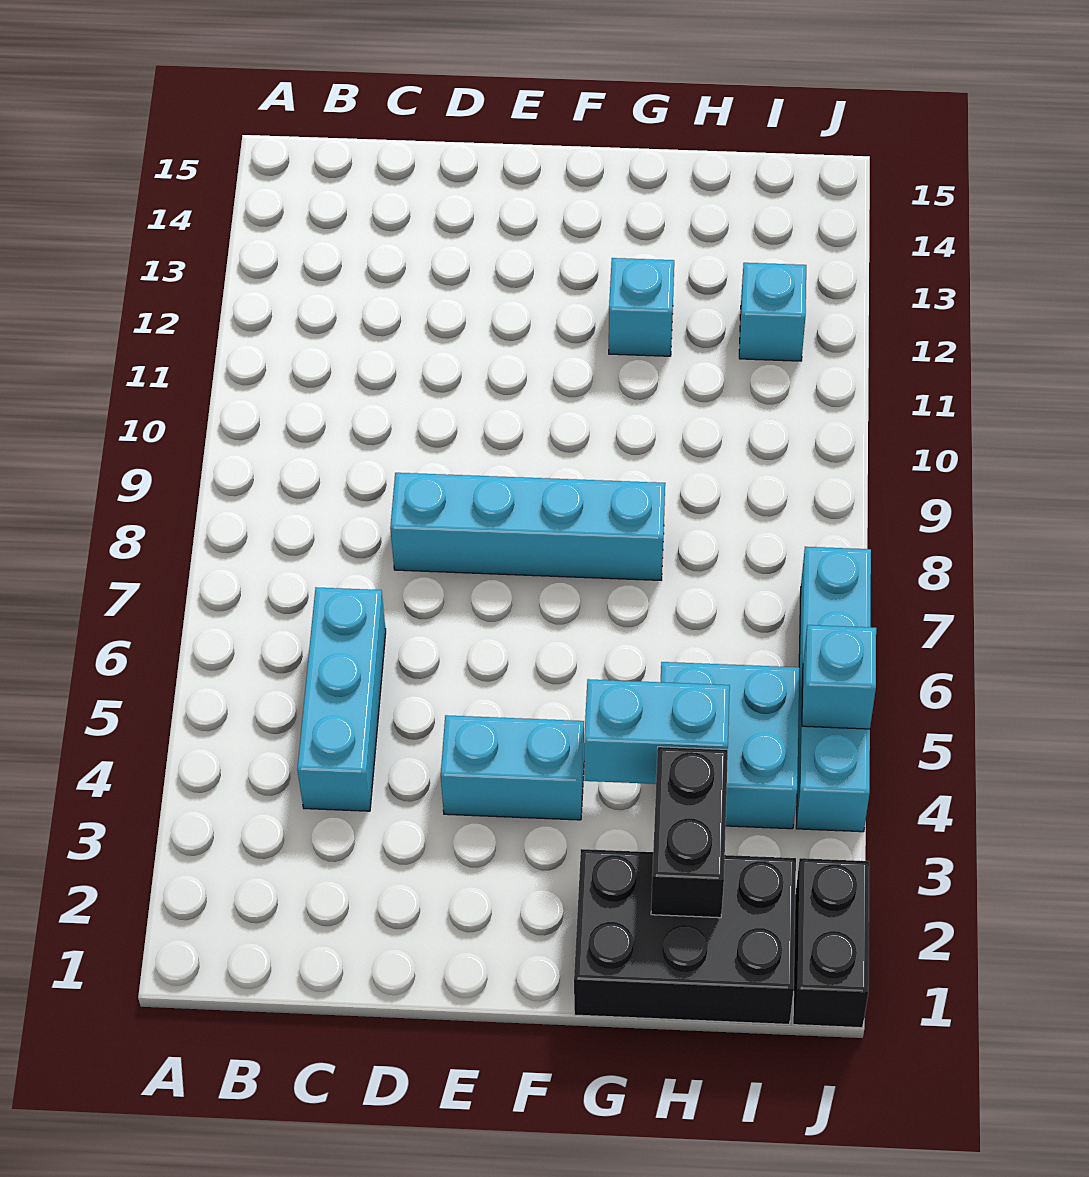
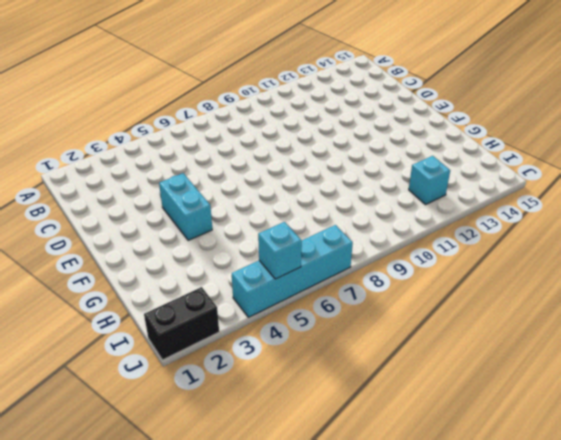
none -> cyan 1x3 brick [297,587,386,811]
none -> cyan 1x4 brick [390,473,665,580]
none -> black 2x3 brick [574,849,796,1024]

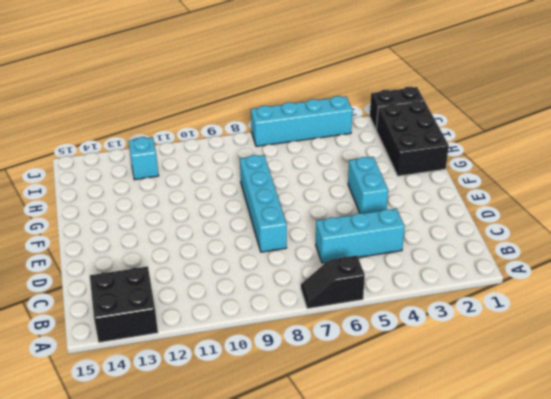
black 1x2 slope [301,256,365,309] -> none
black 2x2 brick [90,266,158,342] -> none
none -> cyan 1x1 brick [609,258,674,356]
none -> cyan 2x2 brick [661,662,799,829]
none -> cyan 1x2 brick [584,679,730,784]

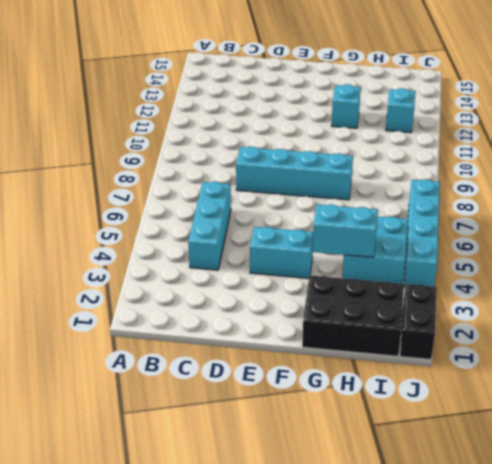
none -> black 1x2 brick [651,747,728,918]
none -> cyan 1x1 brick [802,625,876,729]

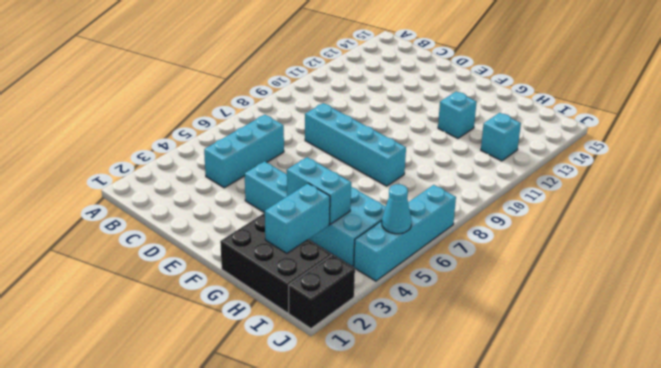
cyan 1x2 brick [265,183,330,253] -> black 1x2 brick [651,747,728,918]
cyan 1x1 cone [382,184,412,234] -> cyan 1x1 brick [802,625,876,729]

